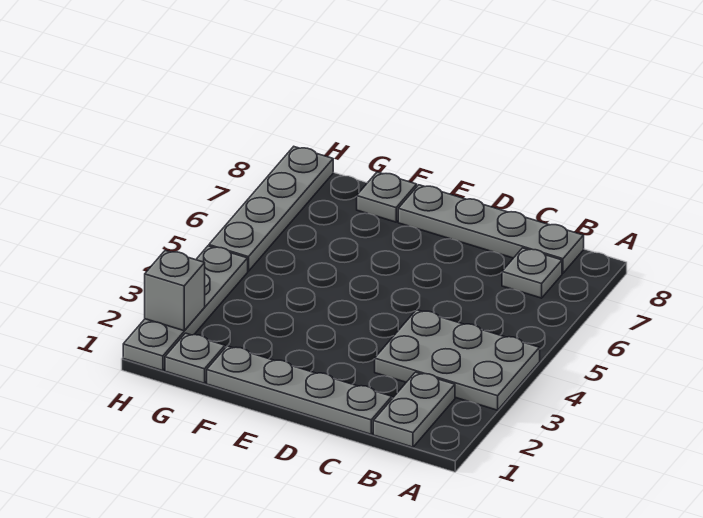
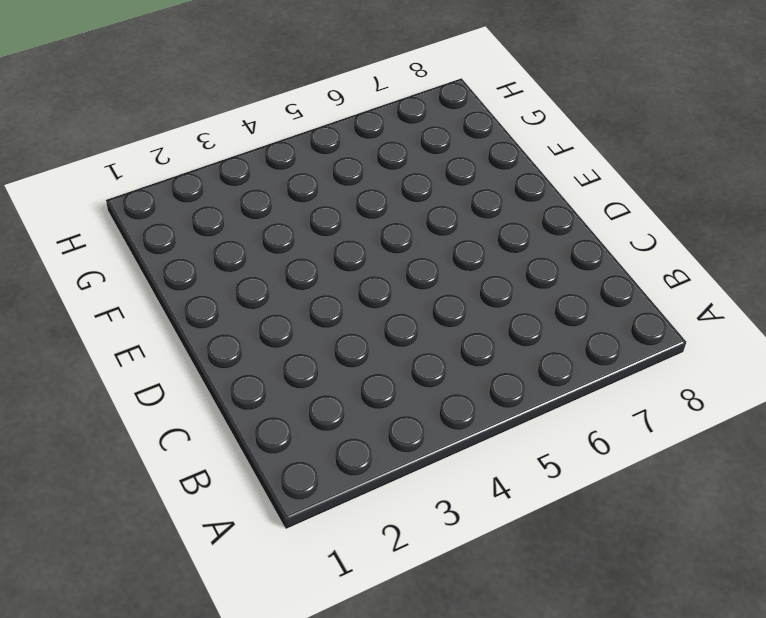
none -> grey 2x3 plate [375,310,540,410]
none -> grey 1x2 plate [373,372,455,447]

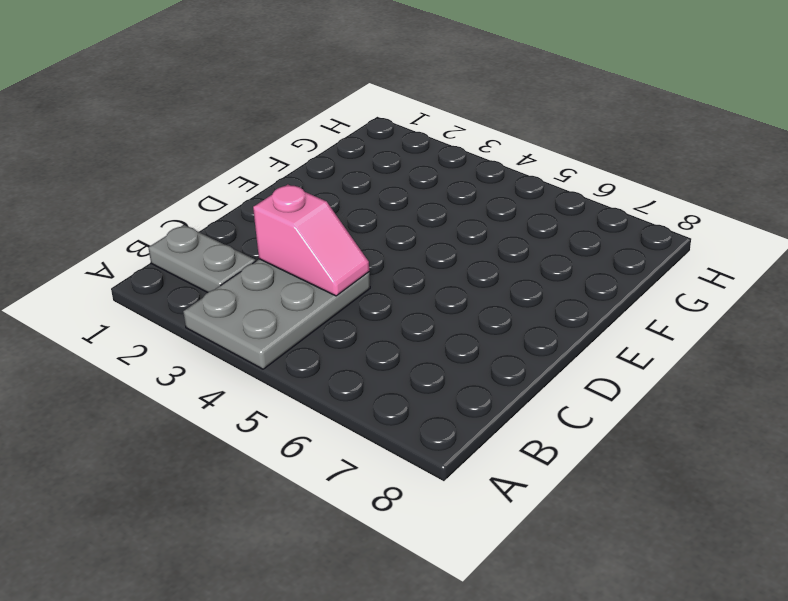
pink 1x2 slope [253,184,369,296] -> none
none -> grey 1x1 plate [502,248,562,298]
none -> grey 1x4 plate [398,185,584,273]

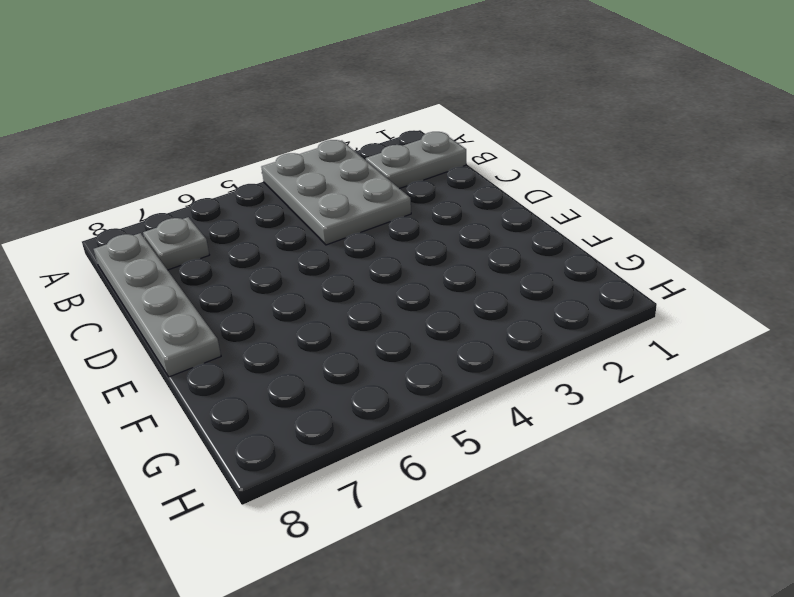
none -> grey 1x4 plate [207,346,392,434]
none -> grey 1x1 plate [357,172,417,222]

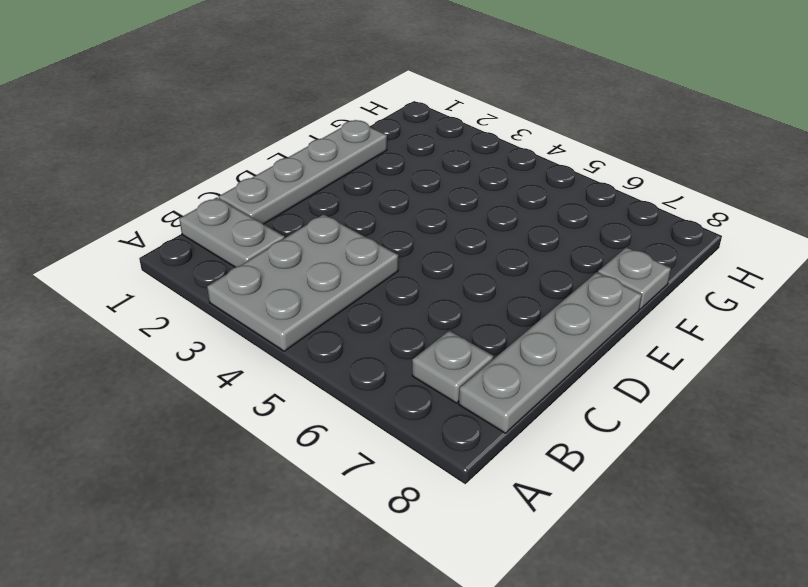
none -> grey 1x1 plate [165,333,225,383]
none -> grey 1x4 plate [123,246,248,371]

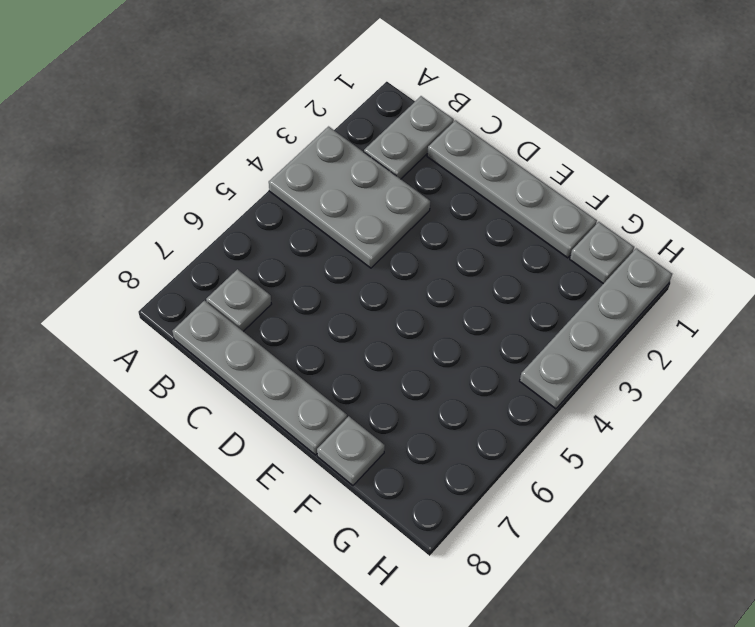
none -> grey 1x4 plate [209,147,333,271]
none -> grey 1x1 brick [145,250,205,331]

